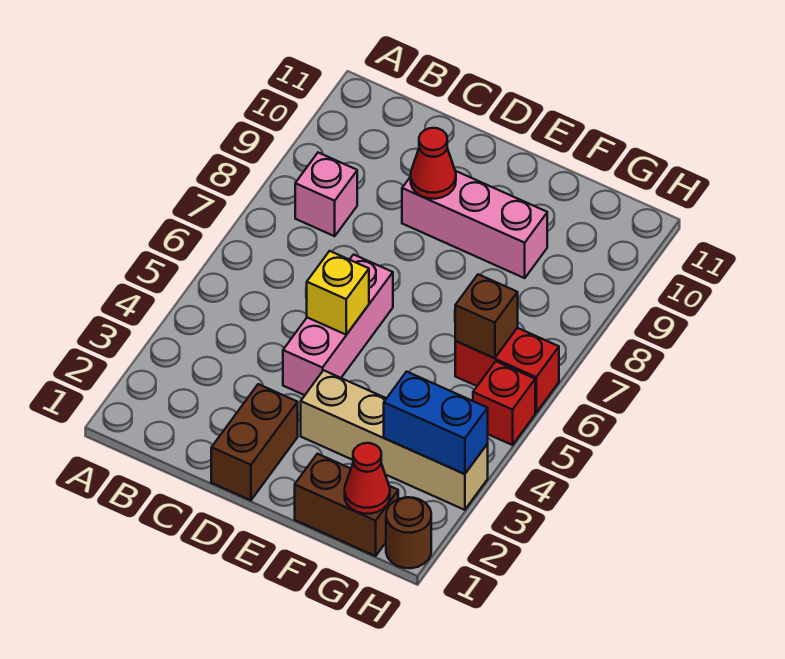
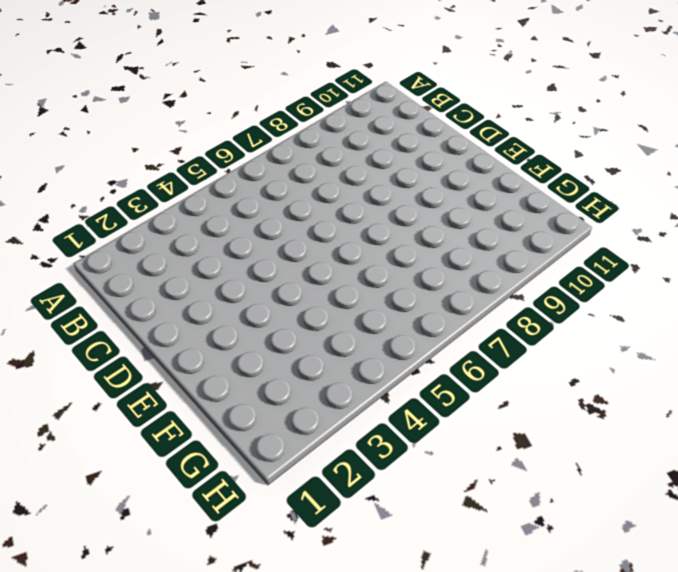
none -> pink 1x1 brick [295,153,357,236]
none -> brown 1x2 brick [211,384,298,500]
none -> pink 1x3 brick [283,255,393,395]

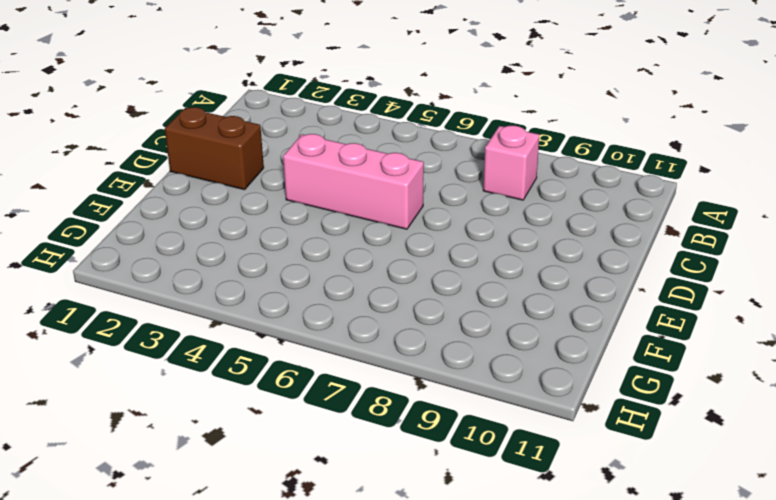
none -> pink 1x3 brick [402,171,547,278]
none -> tan 1x4 brick [301,370,488,510]
none -> brown 1x2 brick [295,454,398,556]

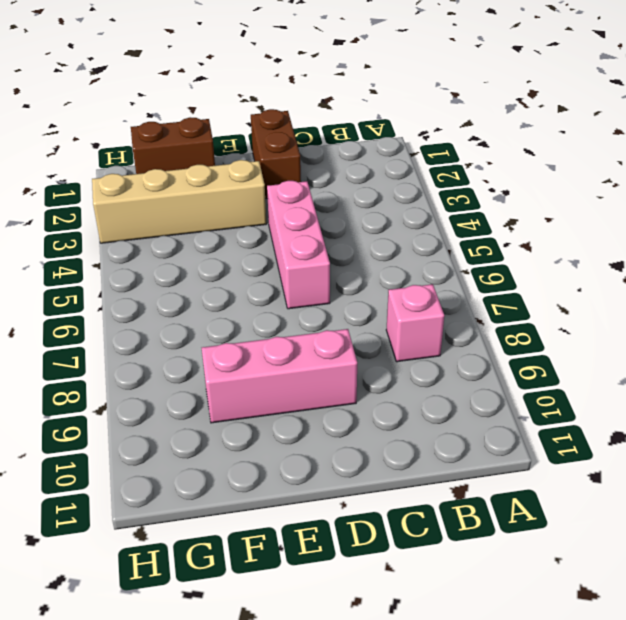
none -> red 1x2 brick [455,328,559,412]
none -> brown 1x1 round brick [386,497,431,568]
none -> red 1x1 brick [473,361,535,445]

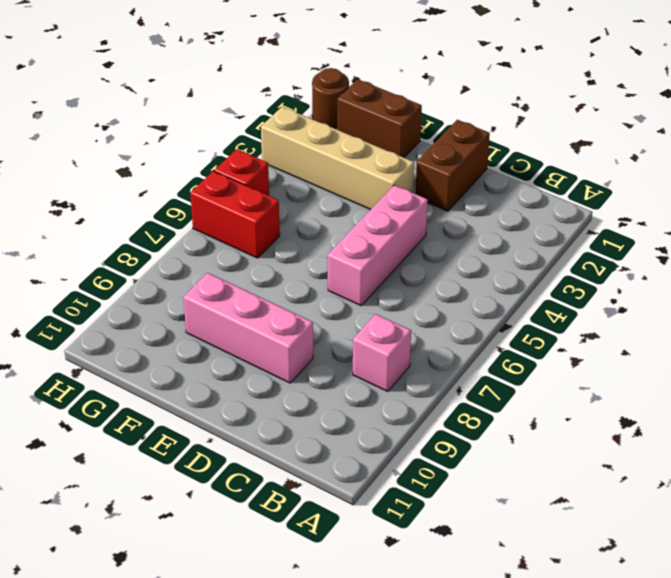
none -> yellow 1x1 brick [307,251,369,335]
none -> red 1x1 cone [411,128,456,199]
none -> red 1x1 cone [345,443,390,514]

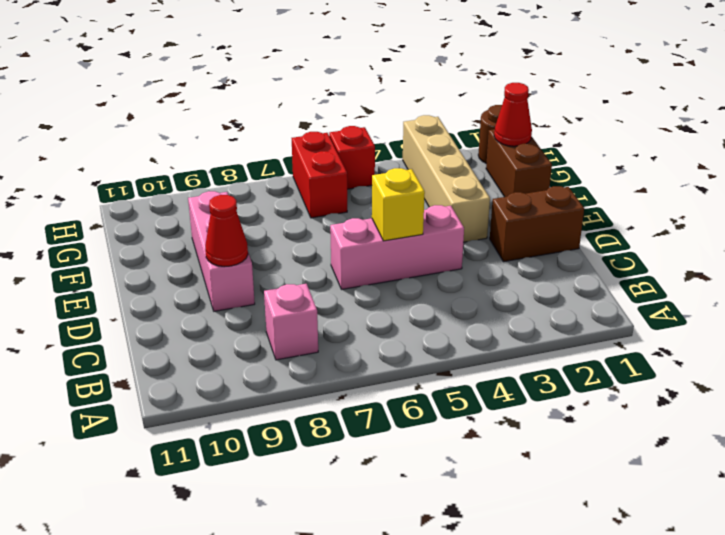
none -> blue 1x2 brick [384,372,488,474]
none -> brown 1x1 brick [455,274,518,358]

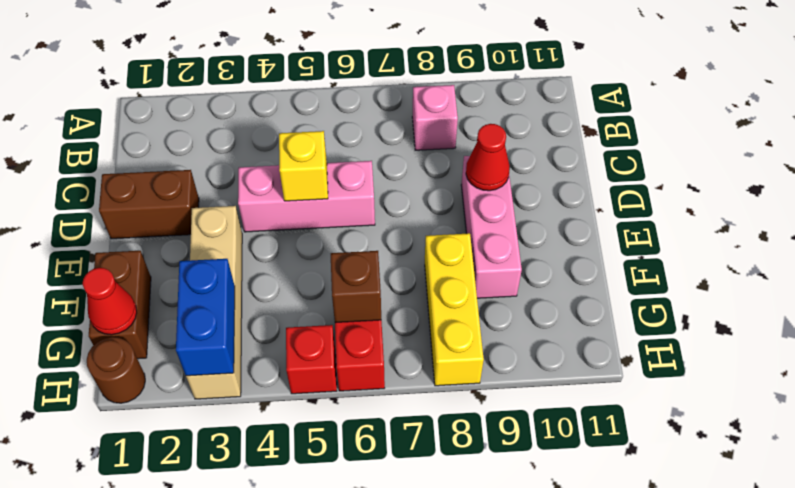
yellow 1x3 brick [425,233,484,386] -> none

